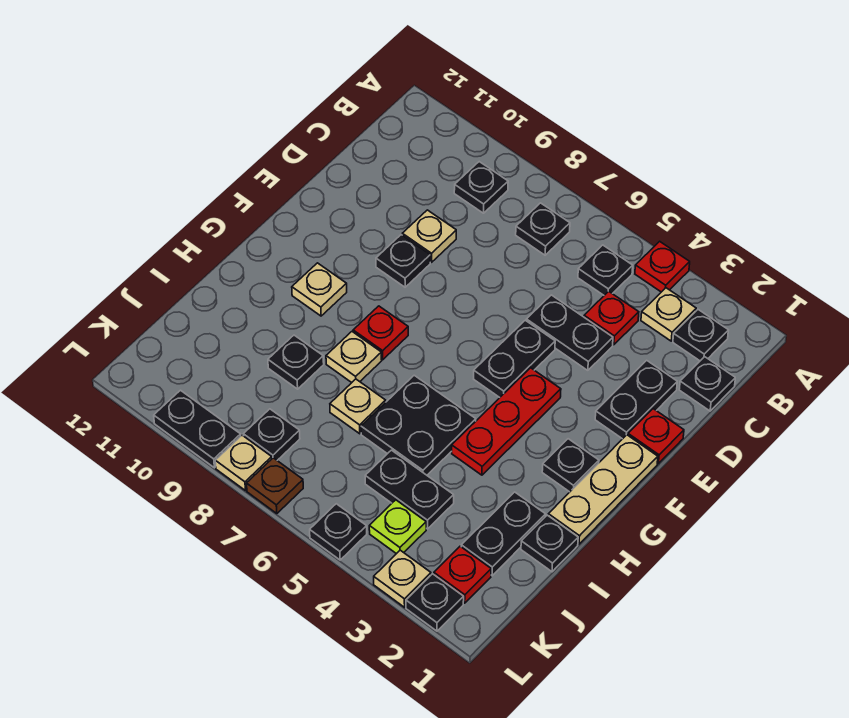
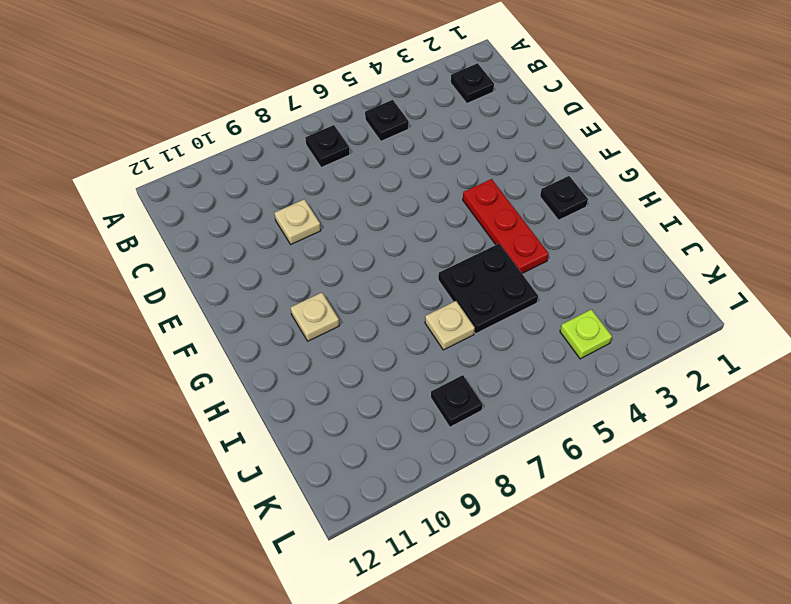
none -> red 1x1 plate [635,241,690,292]
none -> tan 1x1 plate [641,288,696,341]
none -> black 1x1 plate [454,162,508,213]
none -> black 1x1 plate [679,357,735,411]

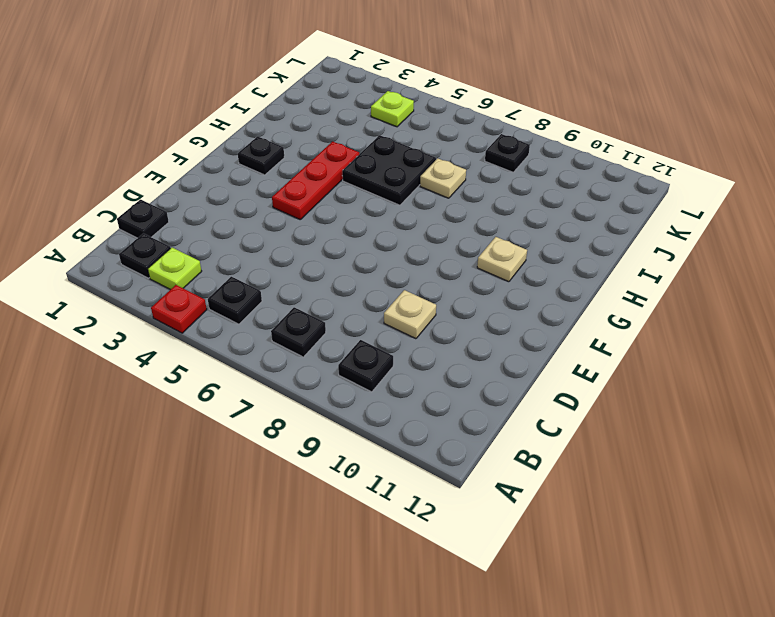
lime 1x1 plate [148,248,202,290] -> tan 1x1 plate [641,288,696,341]
none -> red 1x1 plate [584,291,639,345]
none -> black 1x2 plate [595,360,677,439]
none -> black 1x2 plate [526,295,613,370]
none -> red 1x1 plate [628,409,684,464]

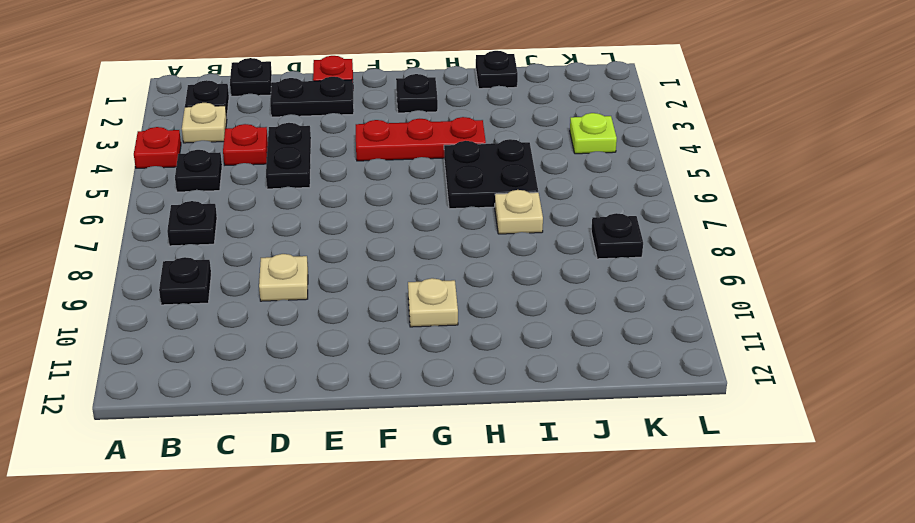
none -> black 1x2 plate [474,320,555,397]
none -> black 1x1 plate [376,235,430,287]
none -> tan 1x3 plate [548,435,658,544]
none -> red 1x1 plate [353,306,408,360]

